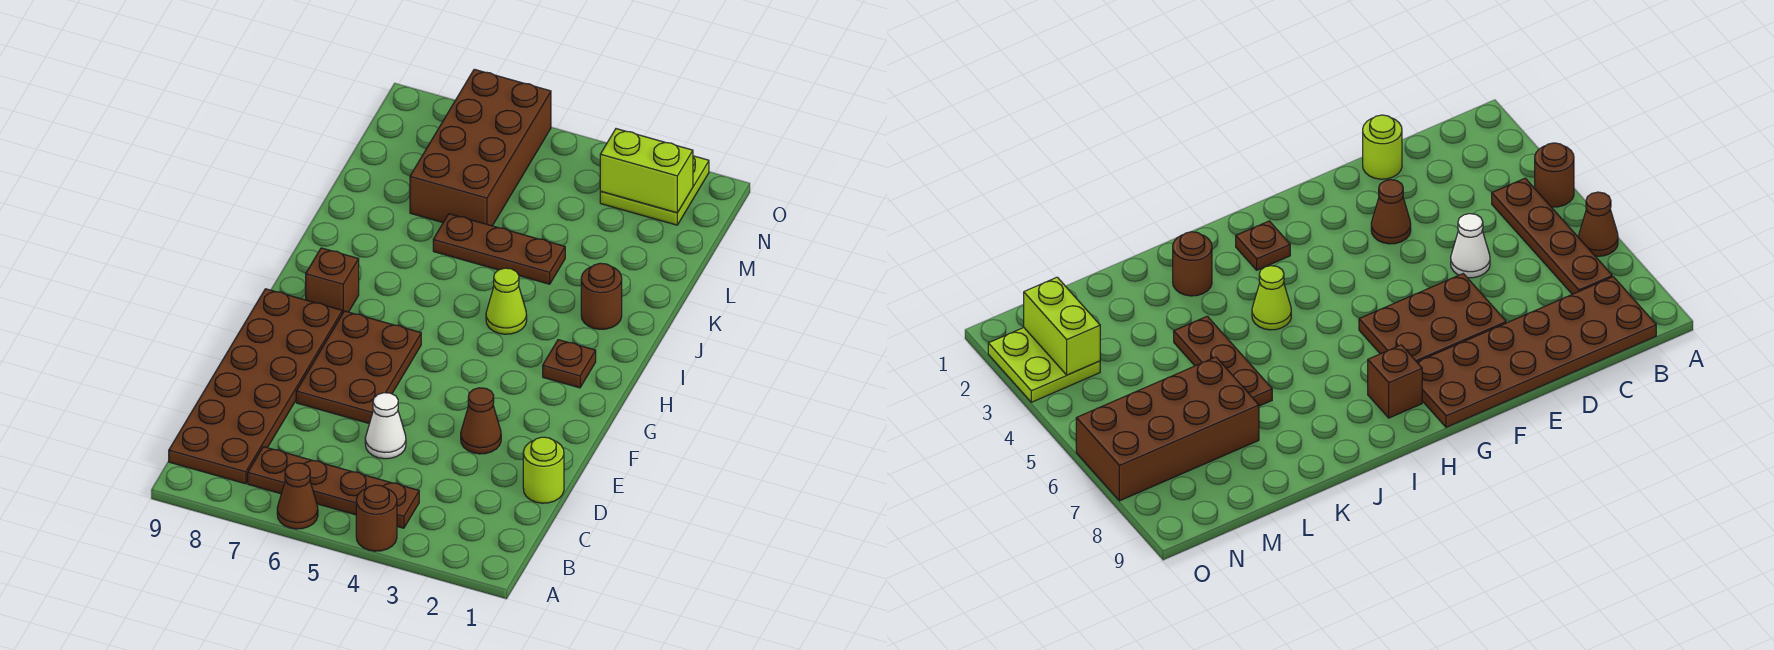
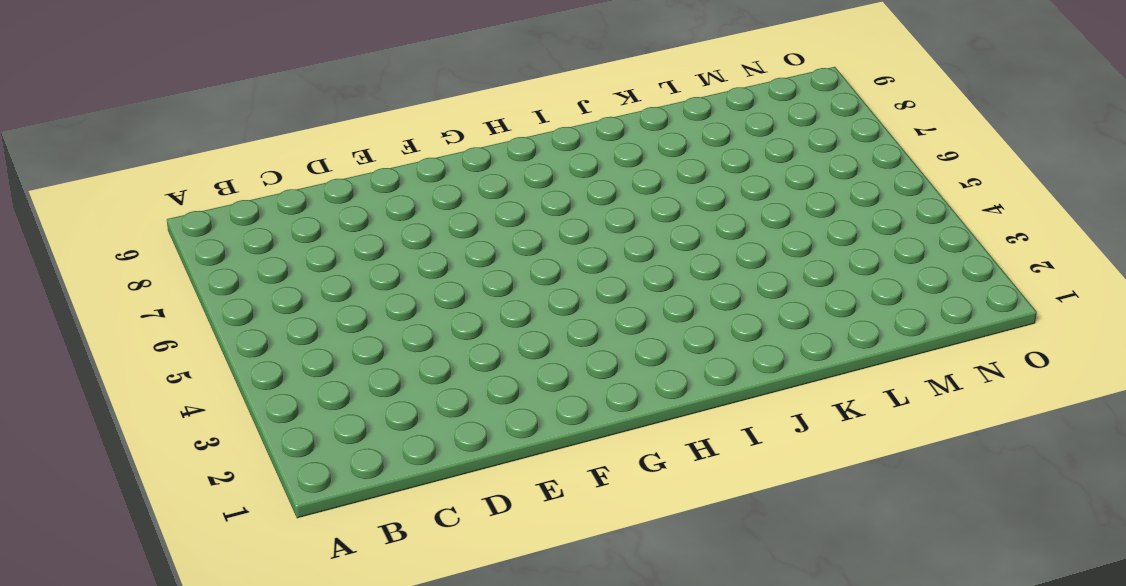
none -> brown 1x1 round brick [356,485,397,551]
none -> brown 1x1 cone [277,463,318,529]
none -> brown 1x4 plate [248,447,419,528]

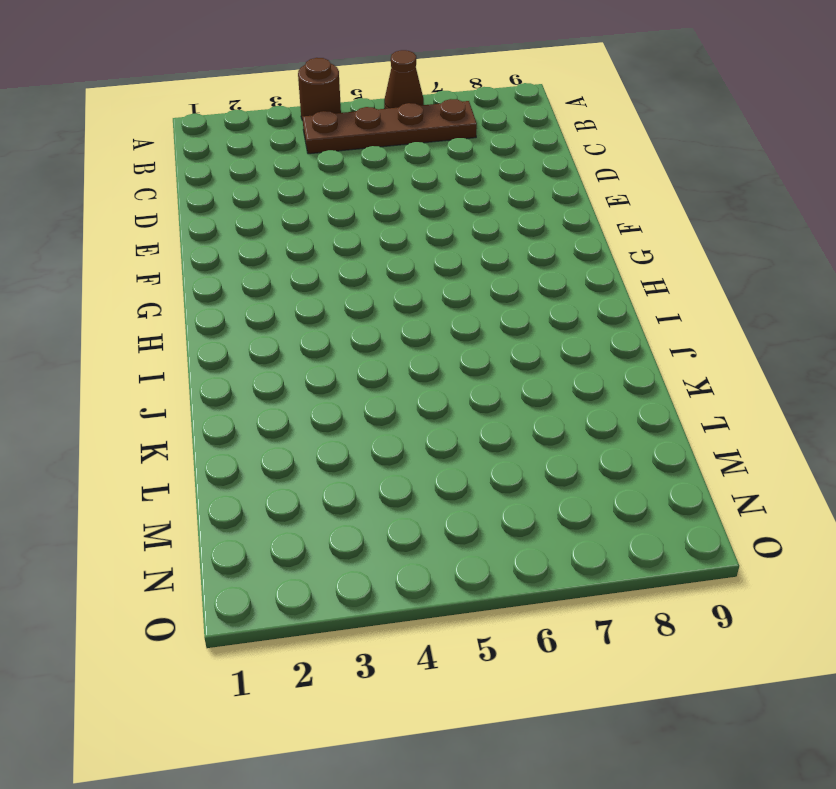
none -> brown 2x6 plate [169,289,342,484]
none -> lime 1x1 round brick [523,437,564,503]
none -> white 1x1 cone [365,393,406,459]

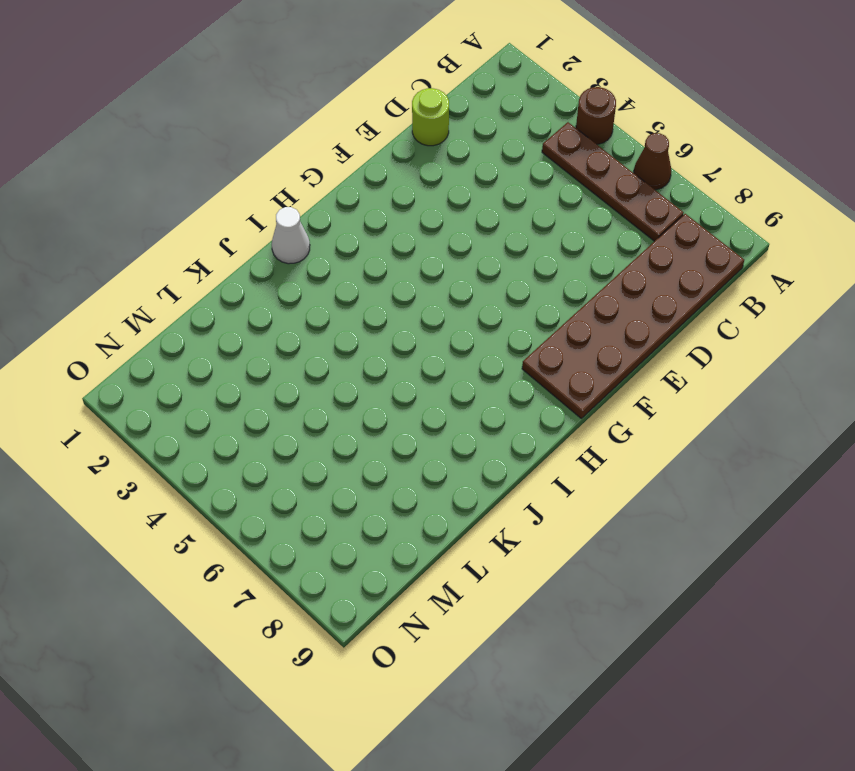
white 1x1 cone [272,207,310,264] -> white 1x1 cone moved to [365,393,406,459]
none -> brown 1x1 cone [461,388,501,454]
none -> brown 2x3 plate [296,311,421,424]
none -> brown 1x1 plate [543,340,596,388]

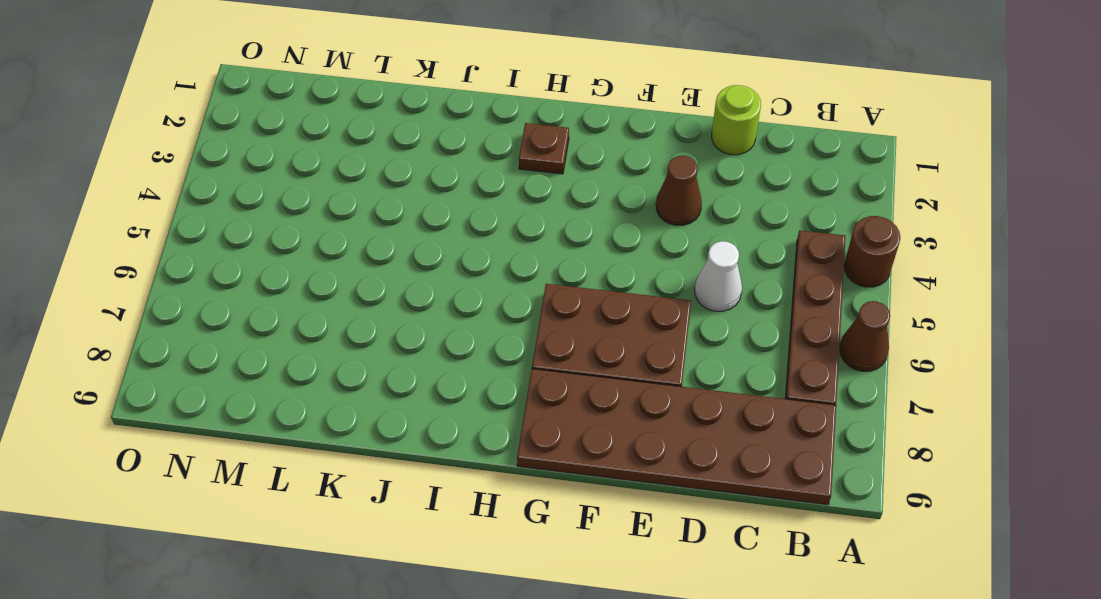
none -> brown 1x1 brick [306,248,359,314]
none -> lime 1x1 cone [486,268,527,334]
none -> brown 1x1 round brick [581,263,622,329]

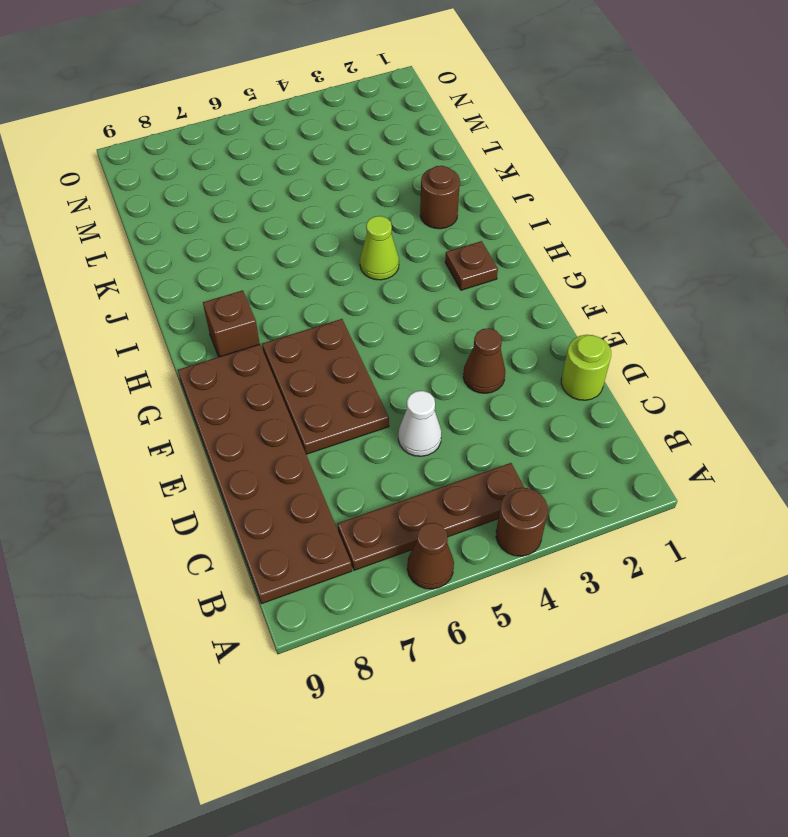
none -> brown 1x3 plate [433,214,565,284]
none -> brown 2x4 brick [410,69,551,226]
none -> lime 2x2 plate [600,156,709,225]

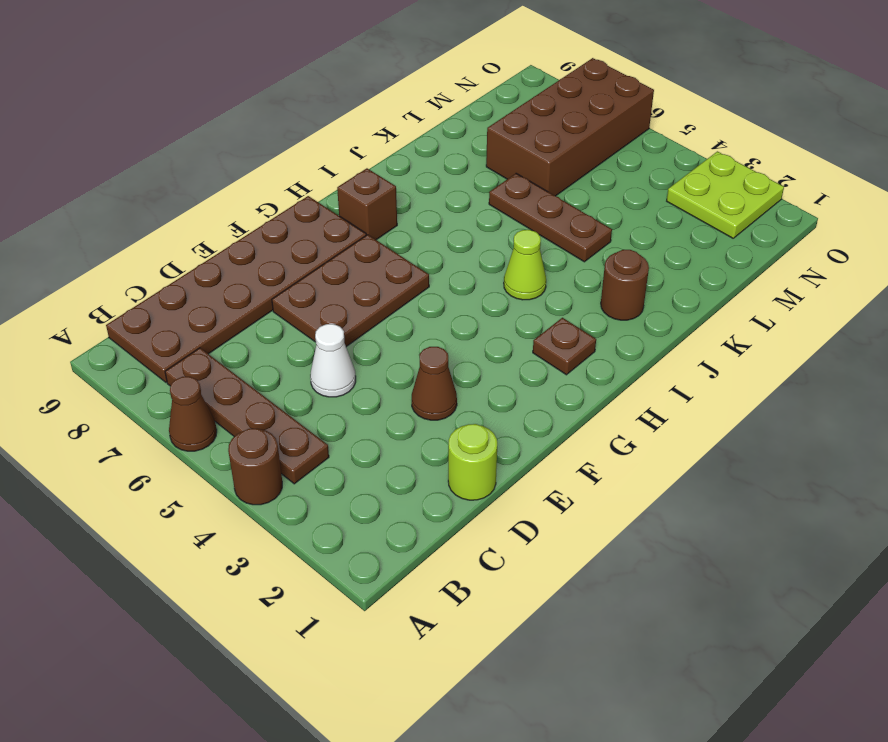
none -> lime 1x2 brick [600,129,693,213]

